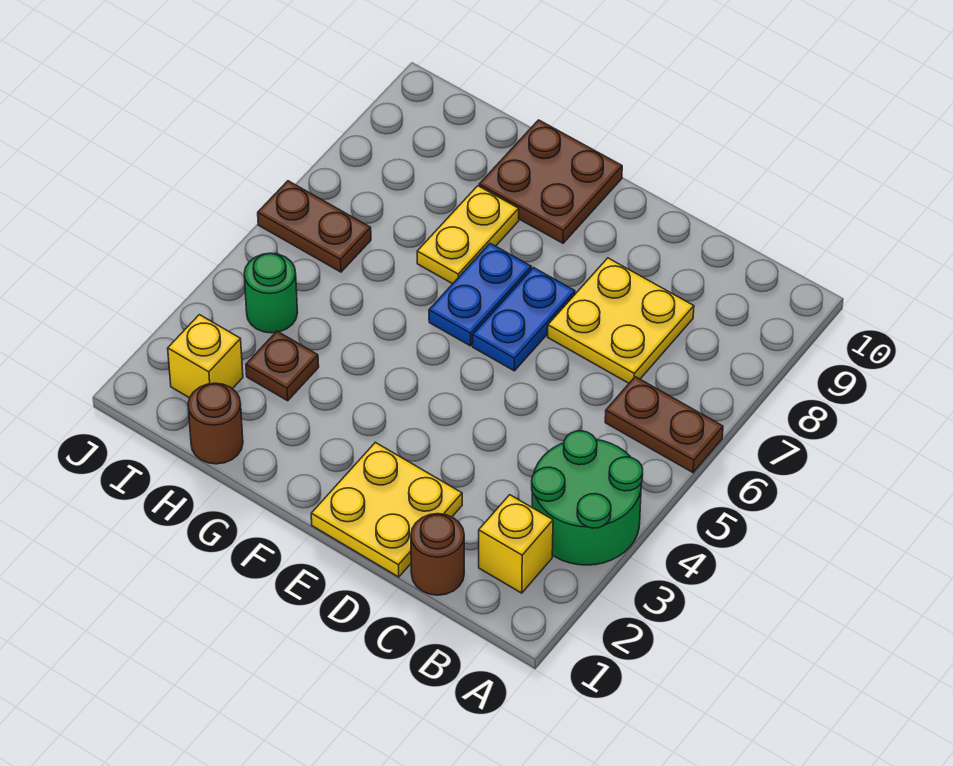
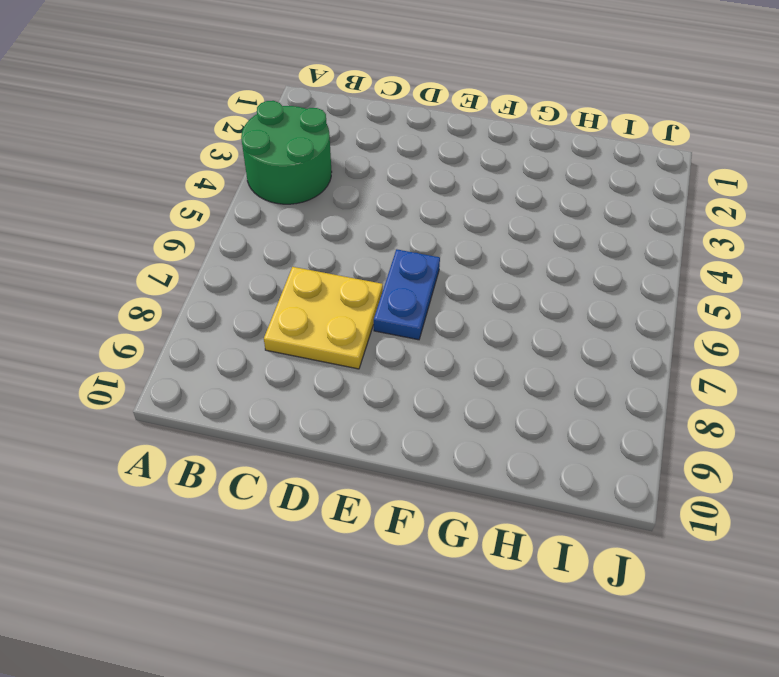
none -> brown 1x2 plate [605,377,723,472]
none -> yellow 1x1 brick [479,495,553,593]
none -> brown 1x1 round brick [411,514,464,595]

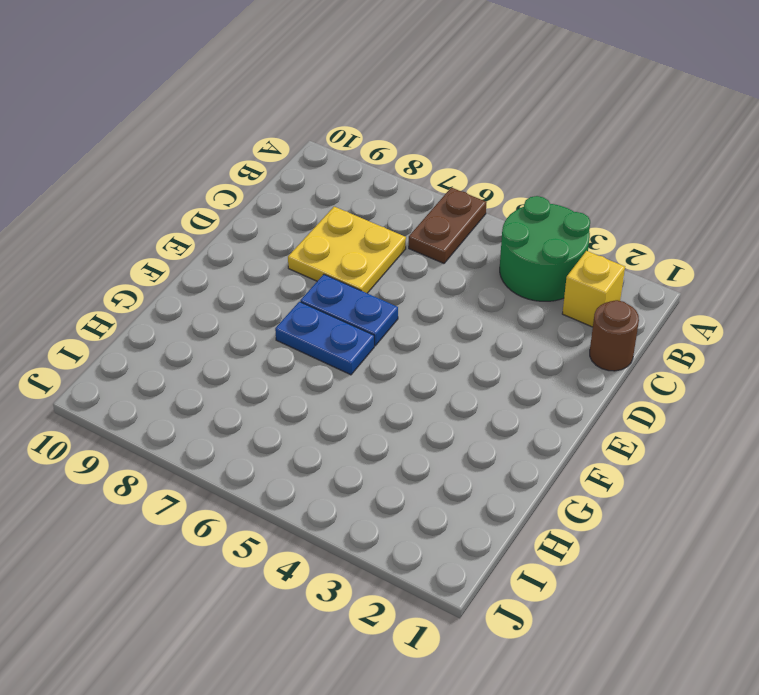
none -> yellow 2x2 plate [311,442,462,577]
none -> brown 2x2 plate [479,120,622,243]
none -> yellow 1x2 plate [417,186,519,284]

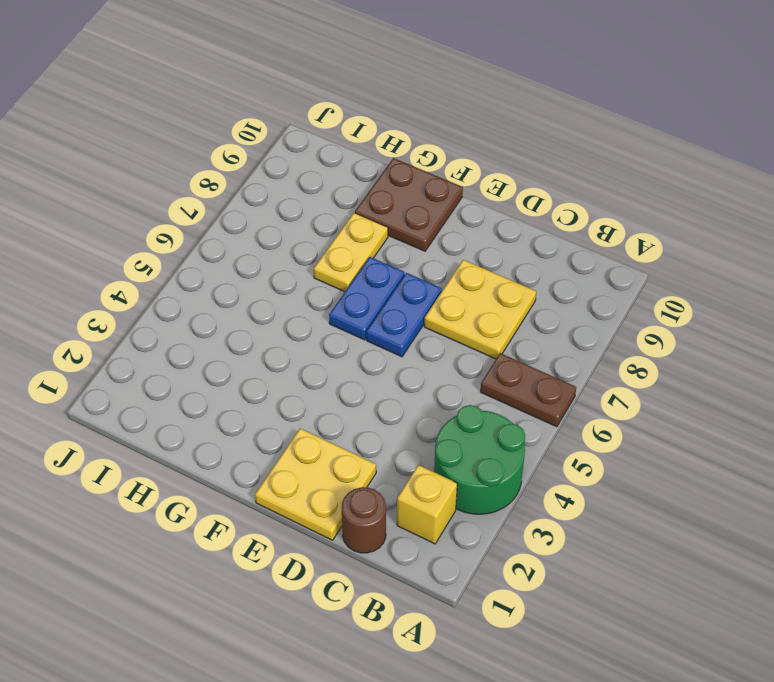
none -> brown 1x1 round brick [188,383,243,464]
none -> brown 1x1 plate [246,331,319,401]
none -> yellow 1x1 brick [168,315,243,398]

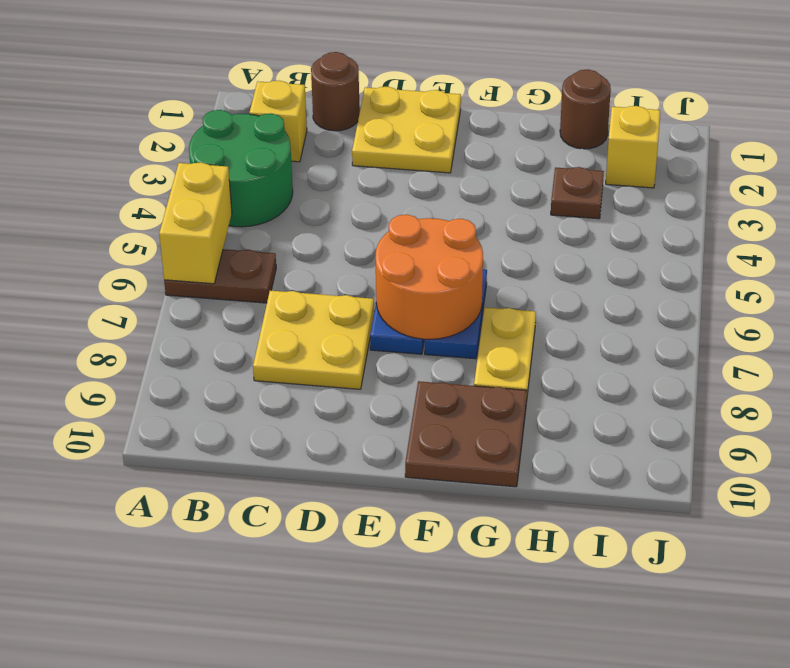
yellow 1x2 brick [159,162,232,284] -> none
orange 2x2 round brick [375,215,483,340] -> none
none -> green 1x1 round brick [244,253,298,333]
none -> brown 1x2 plate [258,181,371,272]

